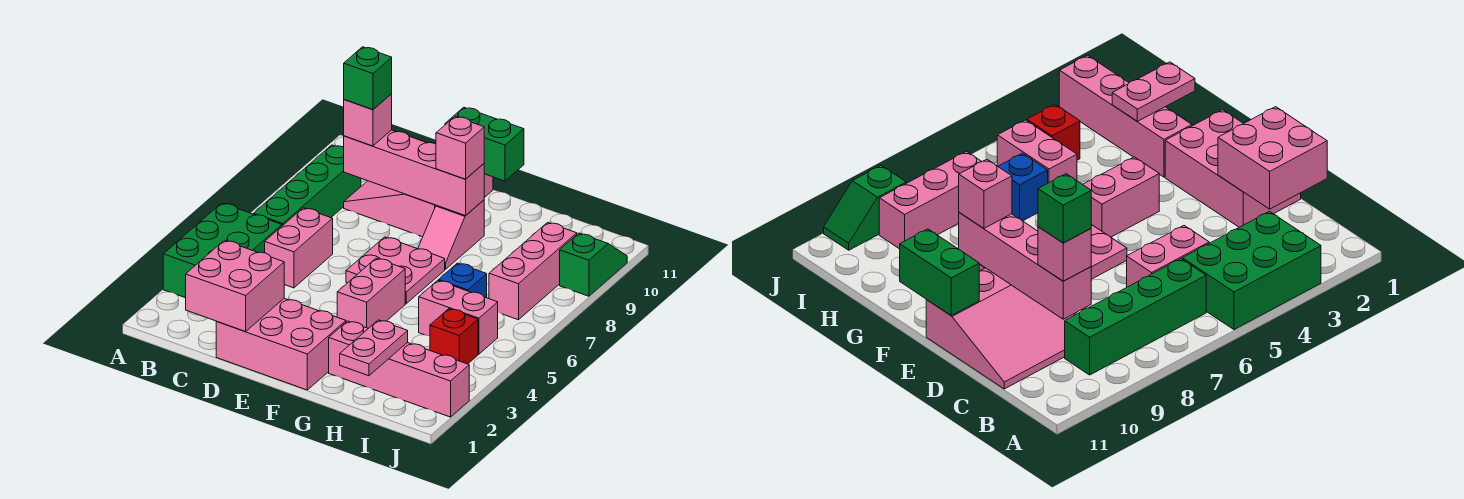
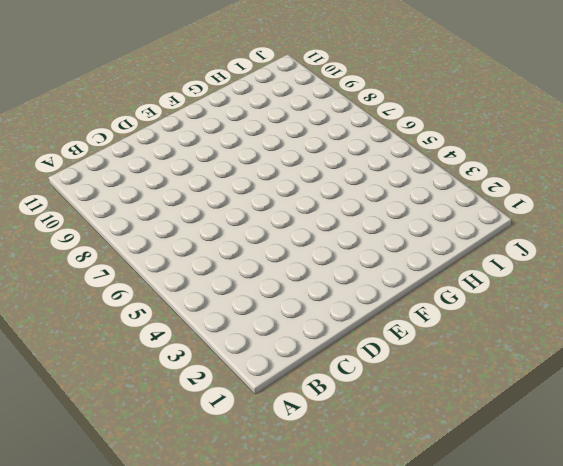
none -> green 2x3 brick [163,203,282,298]
none -> green 1x4 brick [254,145,361,226]
none -> pink 1x2 brick [265,208,333,288]

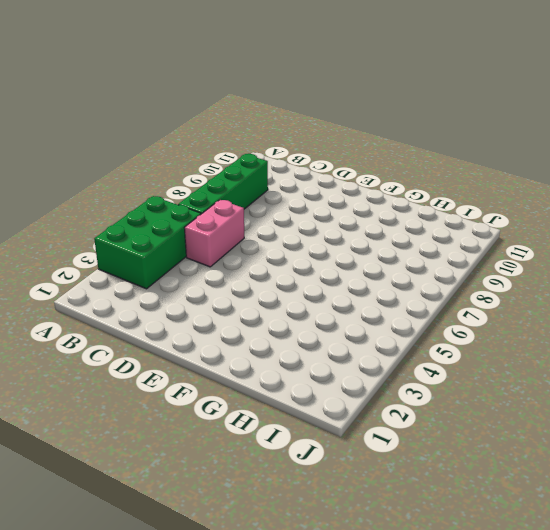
none -> pink 3x3 slope [344,174,493,237]
none -> pink 2x3 brick [216,298,346,390]
none -> pink 2x2 plate [346,237,445,304]

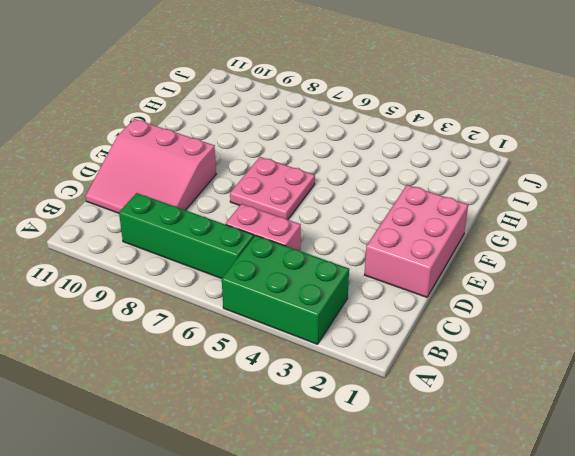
none -> pink 1x2 brick [337,258,405,328]
none -> pink 1x2 slope [418,200,484,269]
none -> pink 1x4 brick [329,321,469,417]

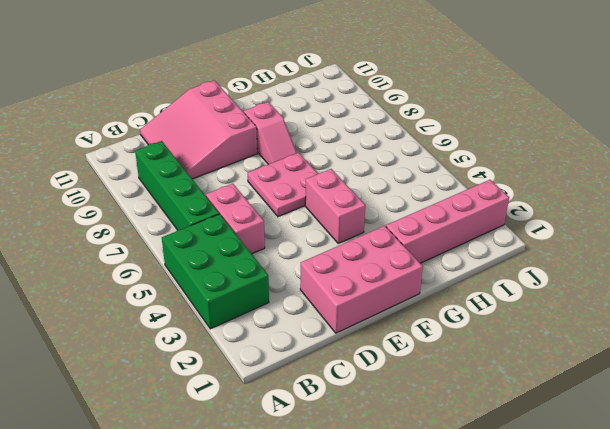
none -> pink 1x2 brick [419,280,498,354]
none -> blue 1x1 brick [439,263,487,298]
none -> red 1x1 brick [430,309,478,364]

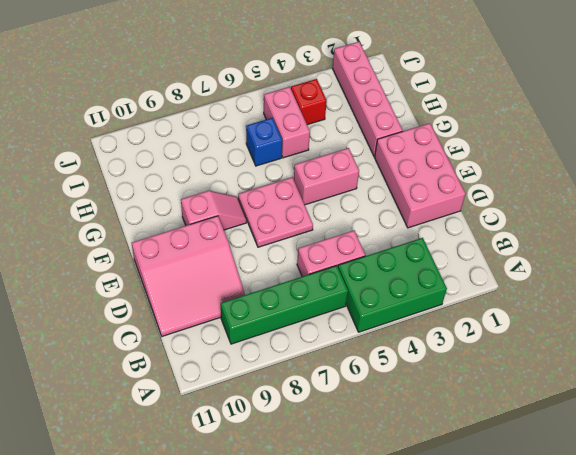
none -> pink 1x3 brick [489,222,577,320]
none -> green 1x2 slope [560,233,627,296]
none -> pink 2x2 brick [186,240,284,331]

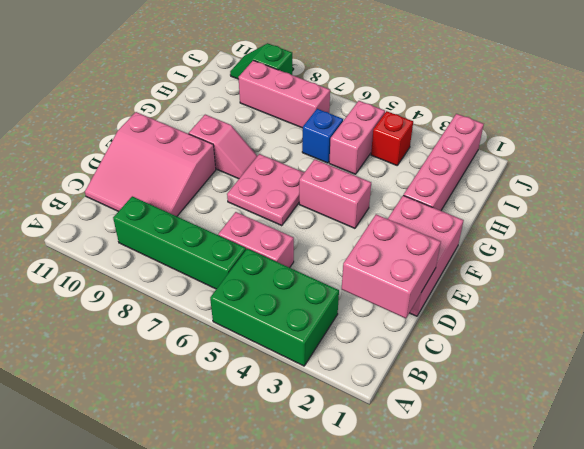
none -> pink 1x4 brick [344,130,484,216]
none -> green 1x2 brick [445,107,524,181]
none -> pink 1x2 plate [340,320,408,376]

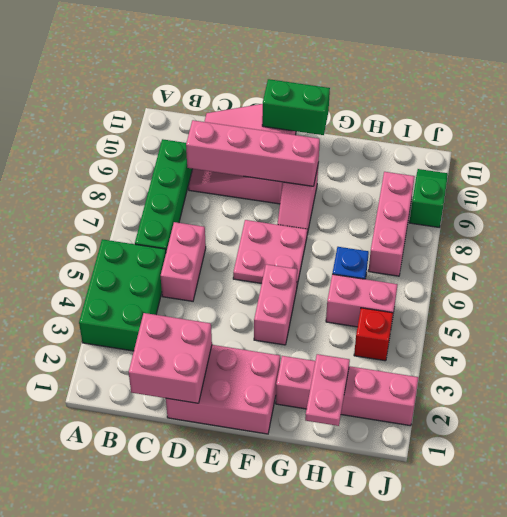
none -> pink 1x1 brick [344,94,392,146]
none -> pink 1x1 brick [436,117,484,179]
none -> green 1x1 brick [344,47,392,110]

